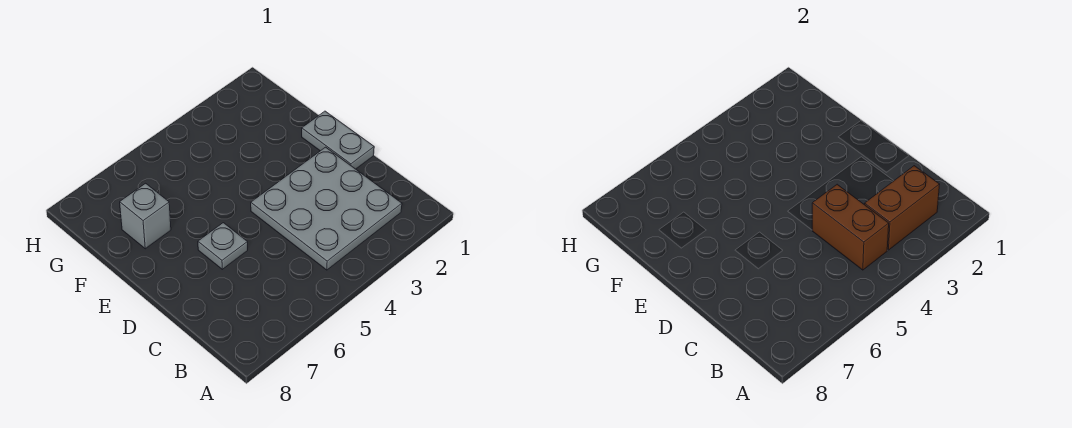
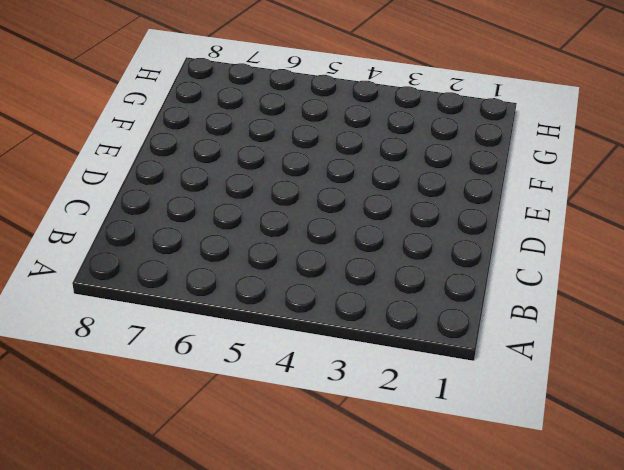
none -> grey 3x3 plate [251,147,402,270]
none -> grey 1x2 plate [302,111,374,169]

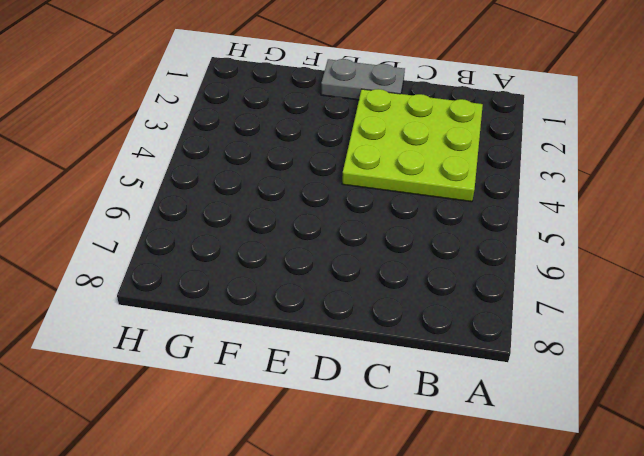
lime 3x3 plate [342,89,483,202] -> grey 3x3 plate [251,147,402,270]
none -> grey 1x1 plate [198,223,248,269]
none -> grey 1x1 brick [120,183,171,249]

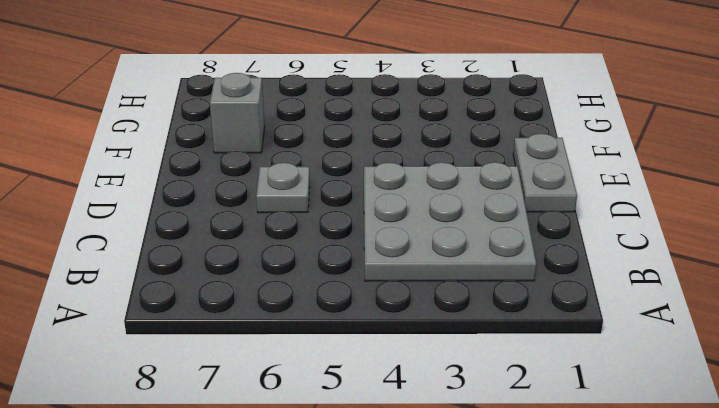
none -> brown 1x2 brick [865,166,940,250]
none -> brown 1x2 brick [812,184,889,270]

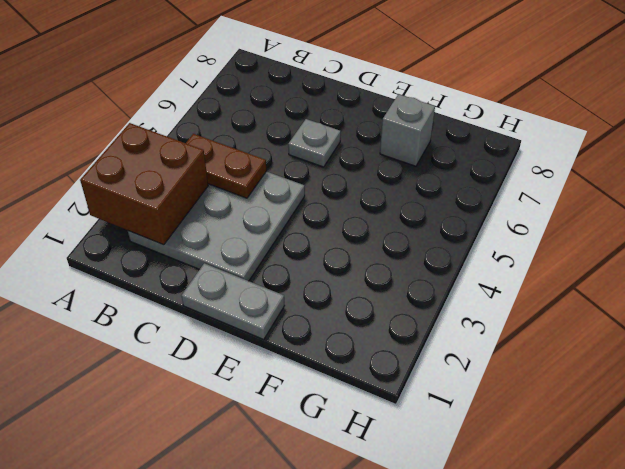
brown 2x2 brick [80,123,208,245] -> brown 1x2 brick [865,166,940,250]
brown 1x2 plate [186,134,266,198] -> brown 1x2 brick [812,184,889,270]

